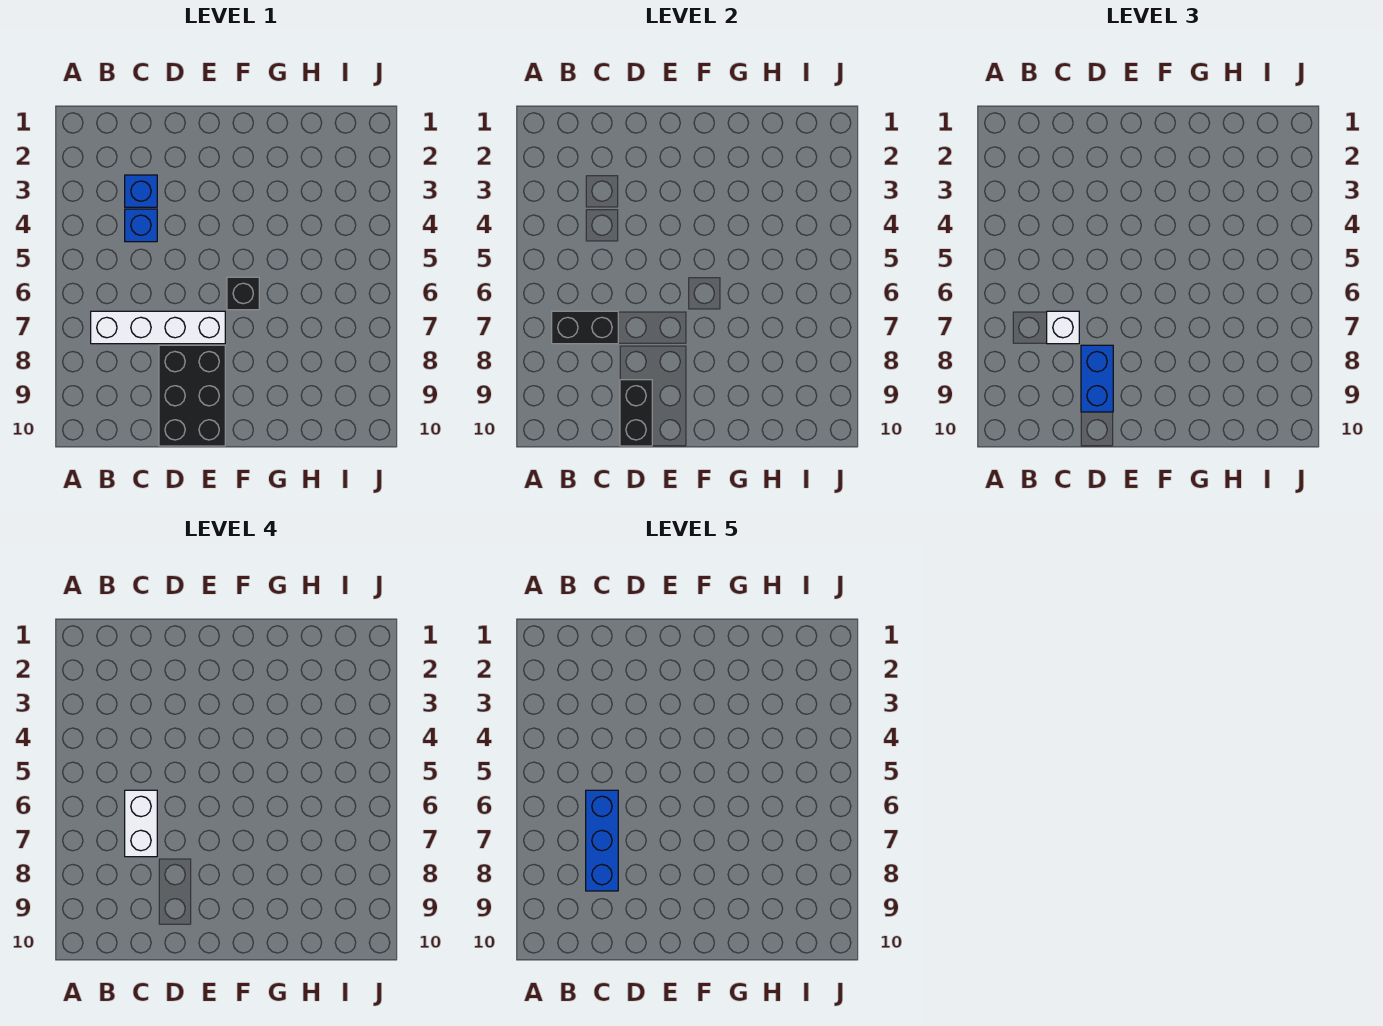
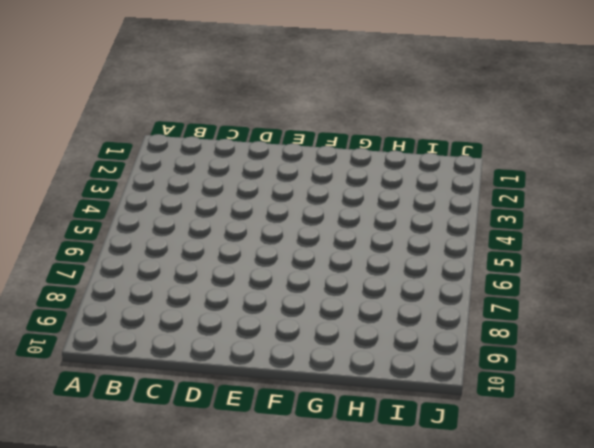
none -> white 1x4 brick [91,311,225,344]
none -> blue 1x1 brick [125,175,157,207]

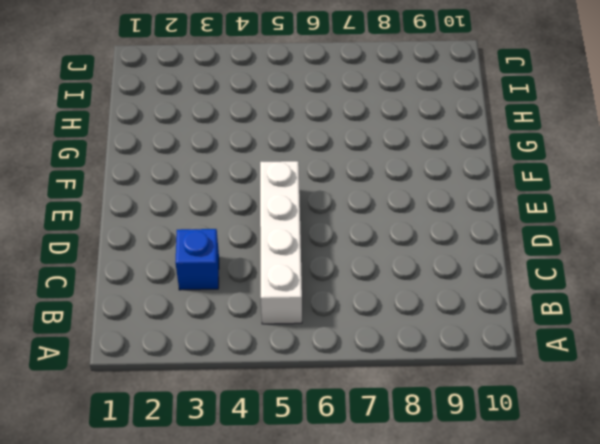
white 1x4 brick [260,161,302,324] -> white 1x4 brick moved to [91,311,225,344]
none -> blue 1x1 brick [125,209,157,242]
none -> black 2x3 brick [159,345,225,446]

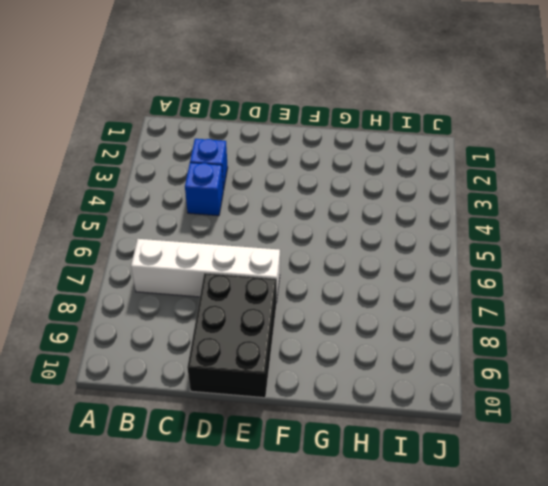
none -> black 1x1 brick [227,277,259,310]
none -> black 1x2 brick [552,311,618,344]

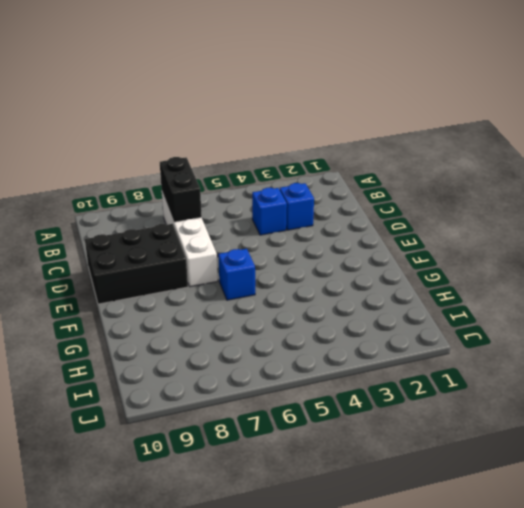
blue 1x1 brick [218,249,255,300] -> black 1x1 brick [227,277,259,310]
none -> black 1x2 brick [620,380,652,446]
none -> white 1x1 brick [1047,311,1079,344]

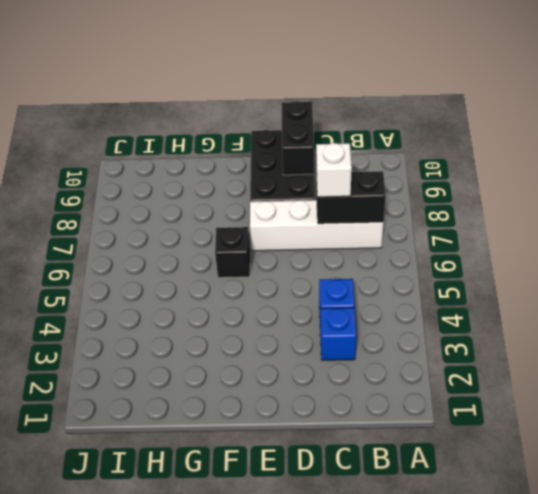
none -> blue 1x2 brick [1081,345,1113,412]
none -> white 1x2 brick [125,790,157,857]

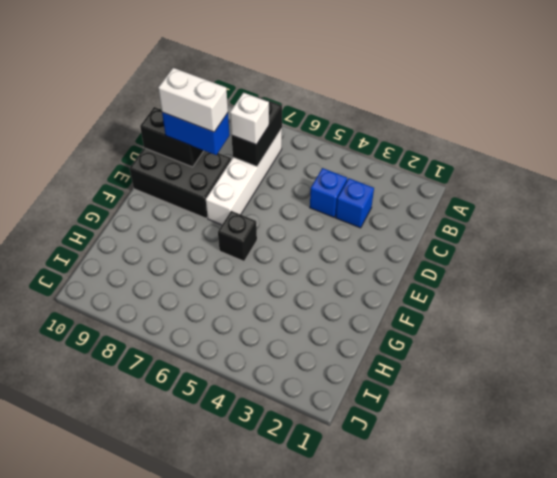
white 1x2 brick [158,68,228,132] -> white 1x2 brick moved to [125,790,157,857]
none -> blue 1x3 brick [586,790,618,891]

